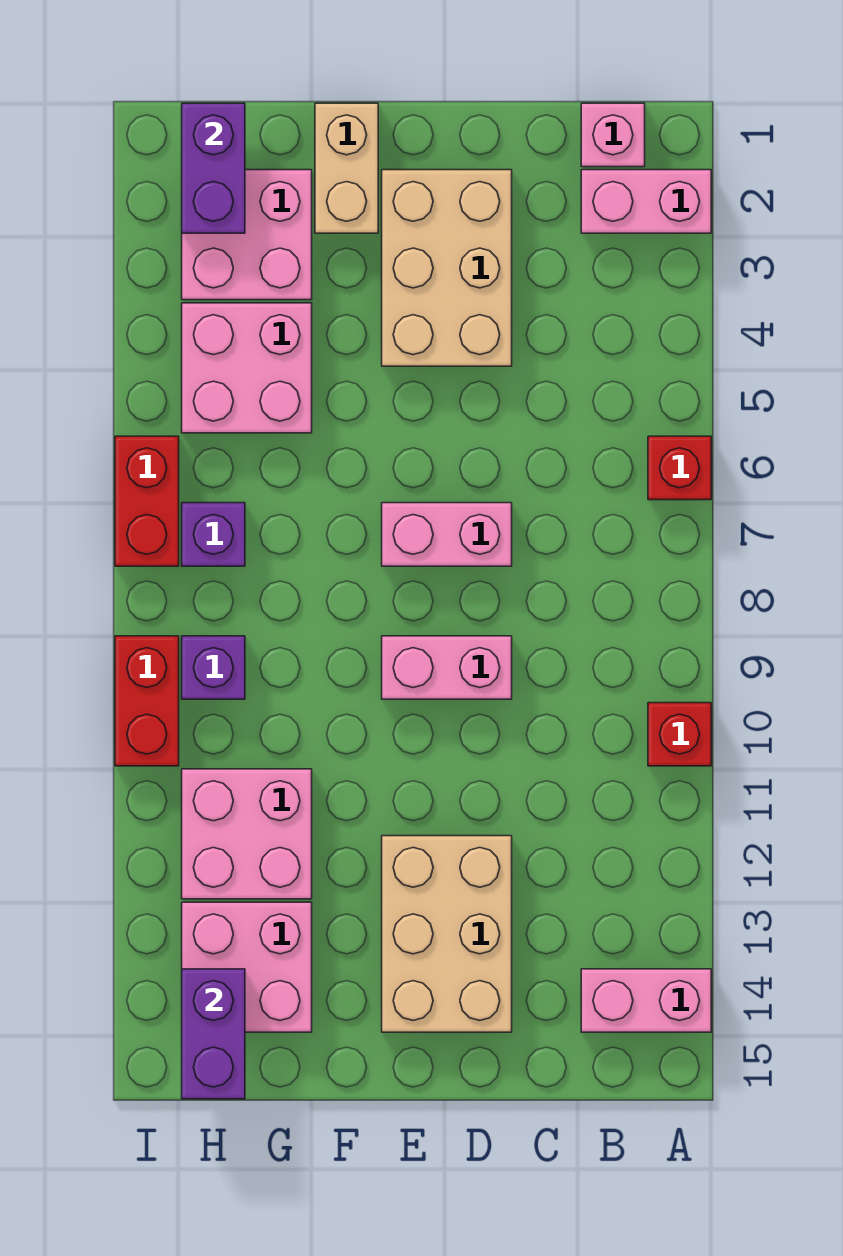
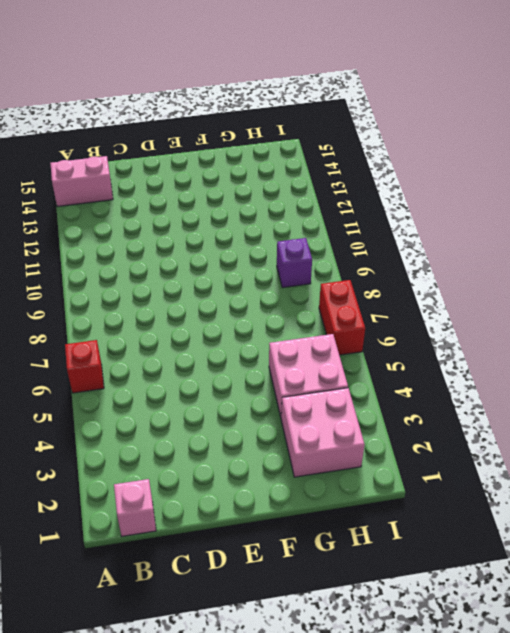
none -> pink 1x2 brick [581,170,711,233]
none -> red 1x1 brick [648,703,711,766]
none -> tan 2x3 brick [382,170,512,366]

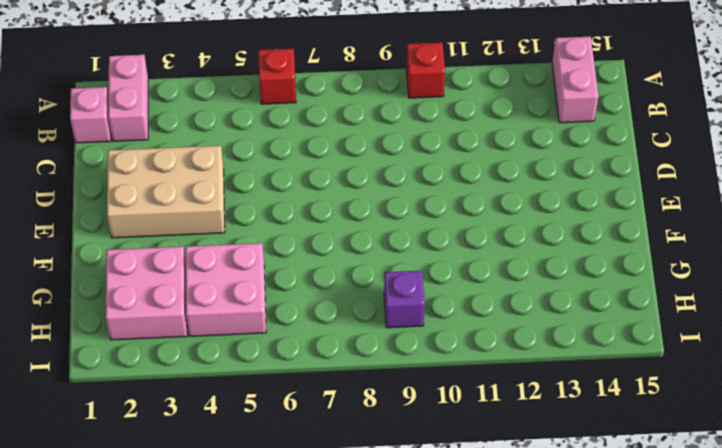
none -> pink 1x2 brick [382,503,512,566]
none -> pink 1x2 brick [382,636,512,699]
none -> tan 2x3 brick [382,836,512,1032]

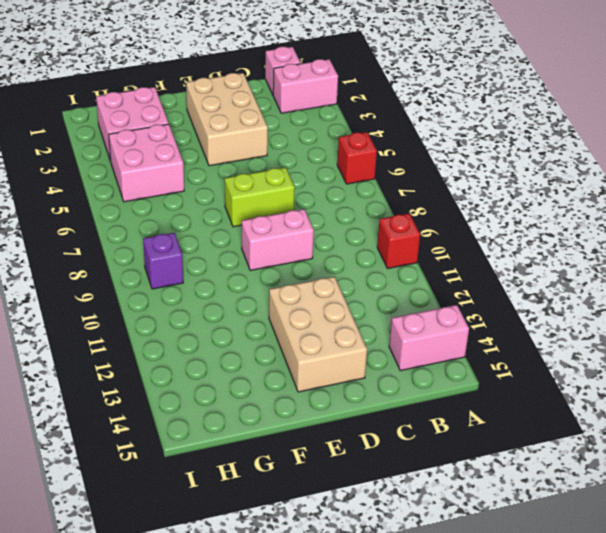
lime 1x2 brick [225,167,295,227] -> pink 1x2 brick [382,503,512,566]
none -> tan 1x2 brick [315,103,378,233]
none -> pink 2x2 brick [182,769,312,899]
none -> pink 2x2 brick [182,902,312,1032]

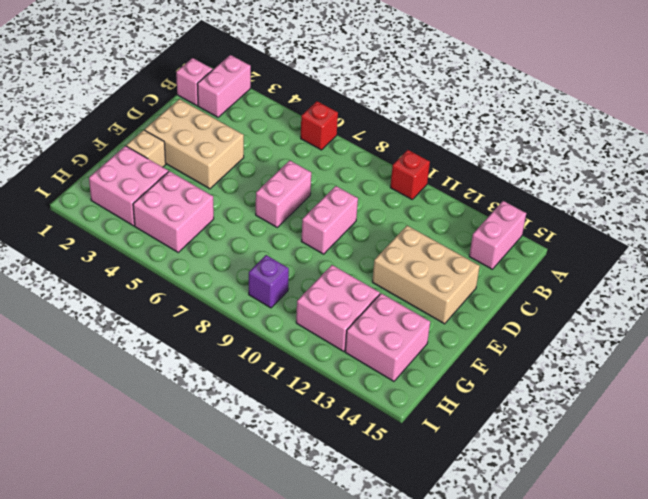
tan 1x1 brick [126,130,166,167] -> tan 1x2 brick [315,103,378,233]
none -> purple 1x1 brick [182,503,245,566]
none -> red 1x2 brick [115,436,179,566]
none -> red 1x2 brick [115,636,179,766]

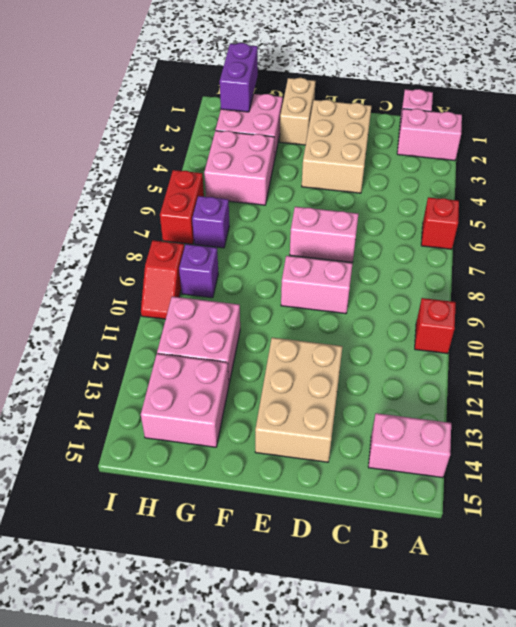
red 1x2 slope [141,240,184,319] -> red 1x2 brick [115,636,179,766]
none -> purple 1x2 brick [182,969,245,1099]

